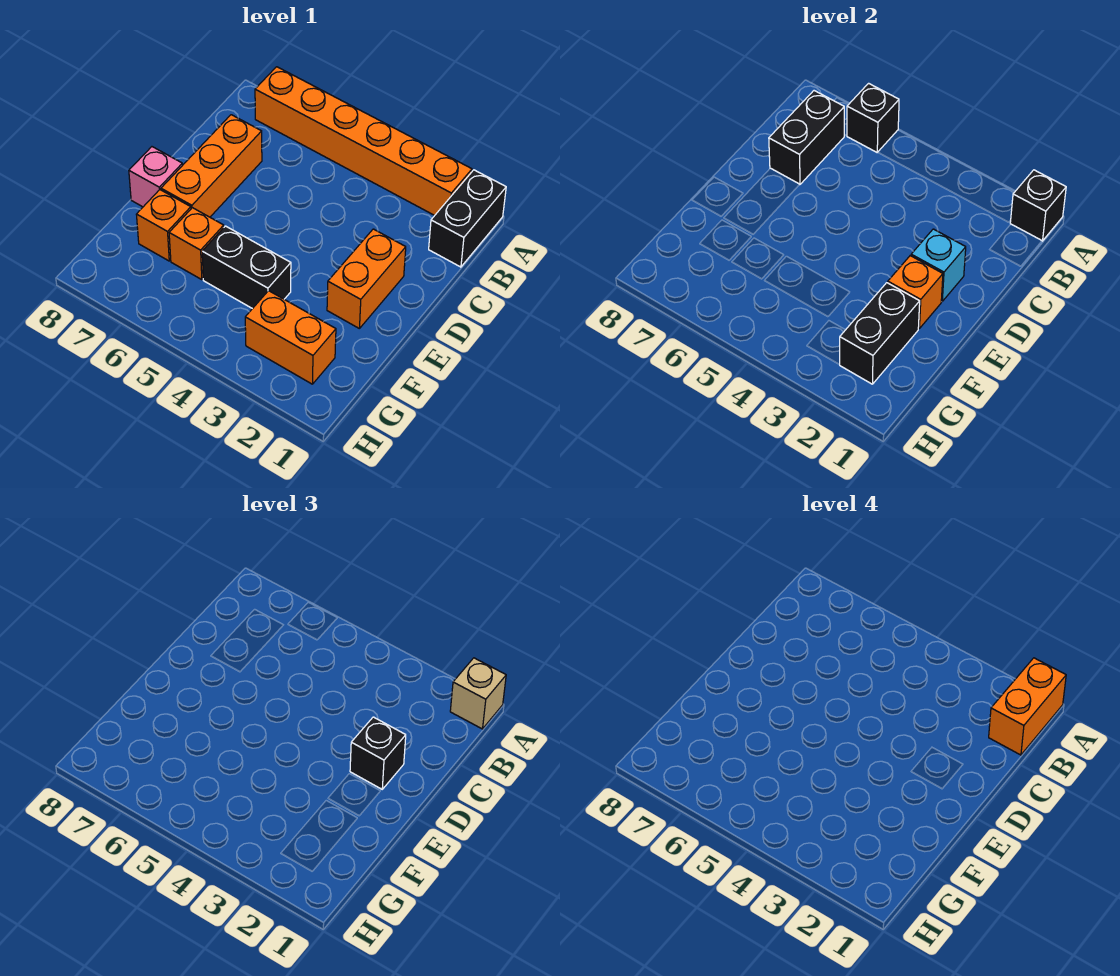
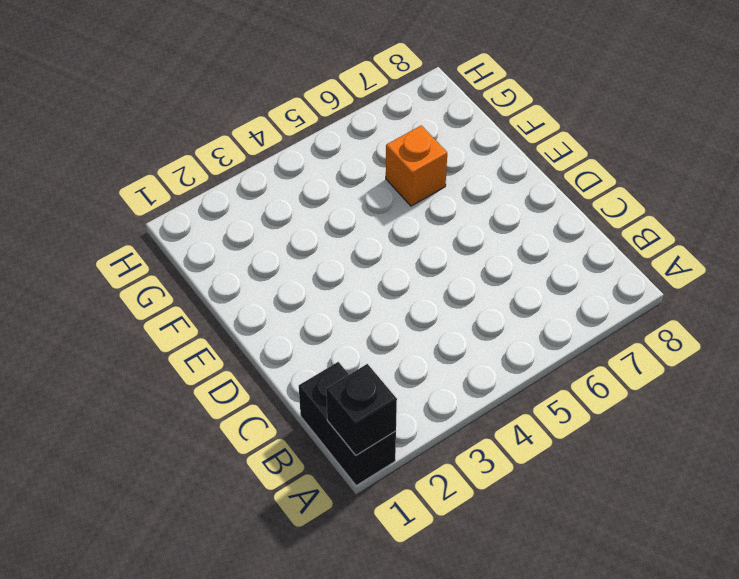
none -> orange 1x6 brick [255,67,472,215]
none -> orange 1x3 brick [161,115,262,217]
none -> orange 1x2 brick [327,229,406,328]

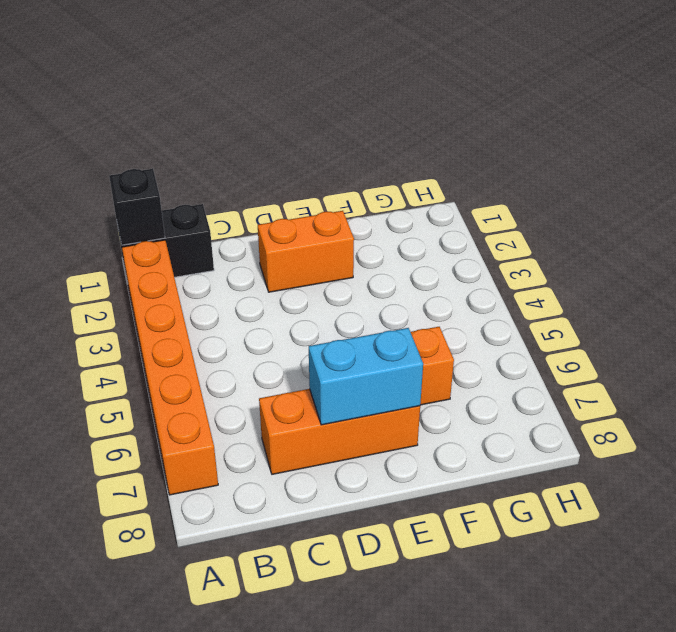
cyan 1x2 brick [309,328,423,425] -> none
none -> pink 1x1 brick [129,147,183,207]
none -> black 1x2 brick [202,226,291,309]
none -> orange 1x1 brick [136,190,191,261]

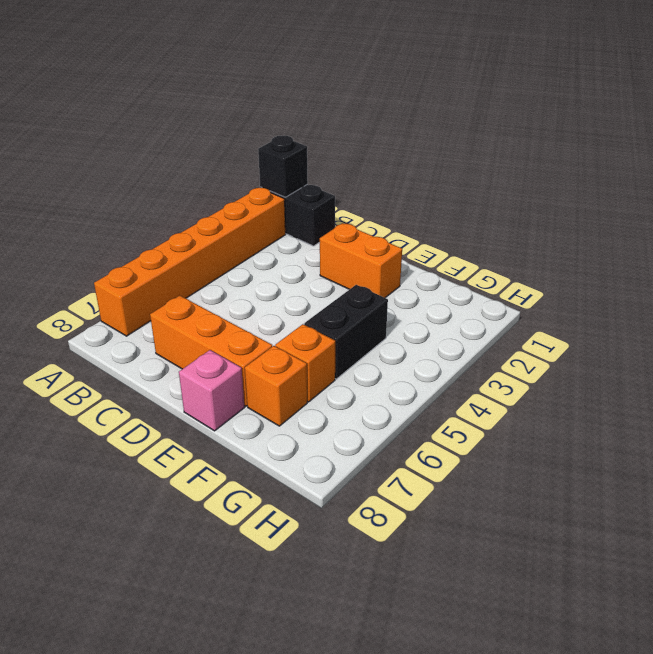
none -> orange 1x2 brick [245,291,336,384]
none -> black 1x1 brick [847,83,899,152]
none -> black 1x2 brick [769,91,844,184]

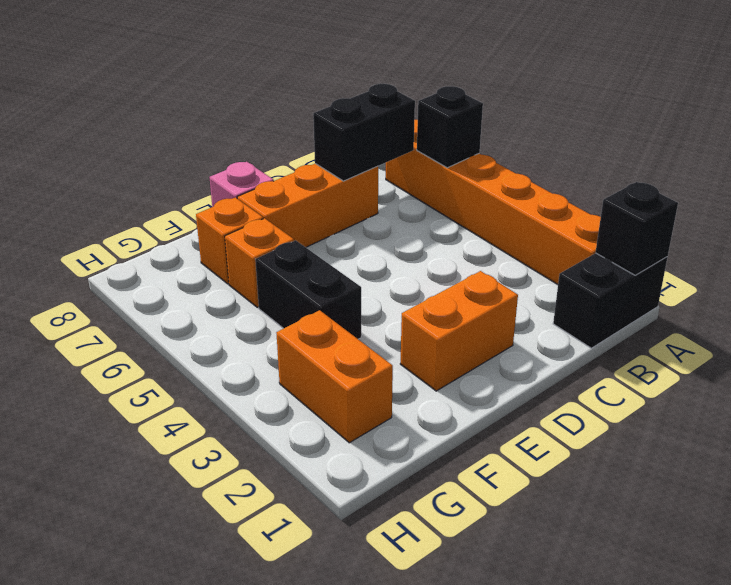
none -> cyan 1x1 brick [911,229,966,301]
none -> orange 1x1 brick [888,256,943,328]
none -> black 1x2 brick [840,283,920,384]

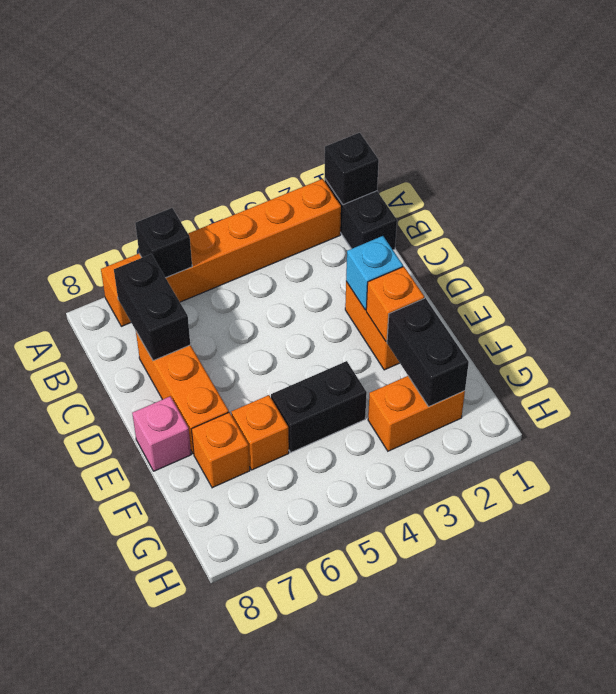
none -> tan 1x1 brick [450,658,506,729]
none -> black 1x1 brick [350,717,406,789]
none -> orange 1x2 brick [989,658,1066,755]

